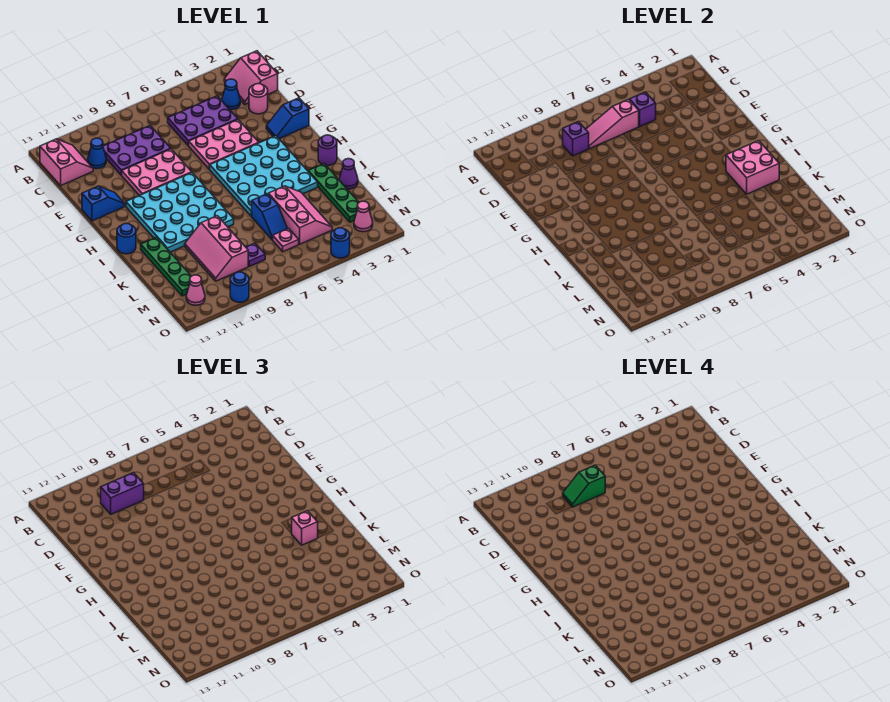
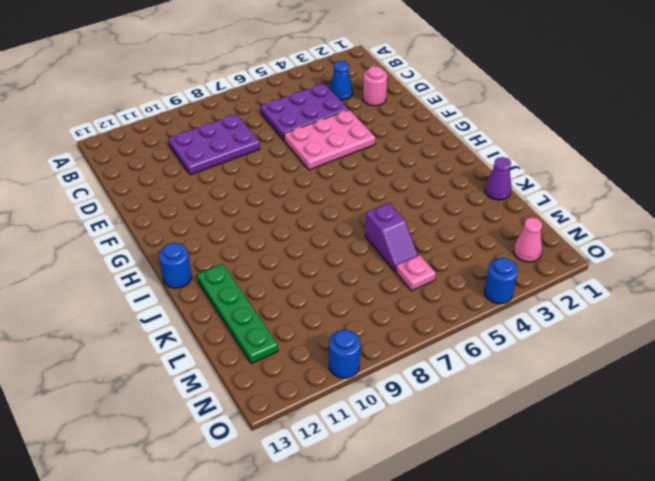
purple 1x2 slope [365,203,418,272] -> blue 1x2 slope [251,194,288,240]
none -> pink 2x2 slope [224,51,278,104]
none -> pink 2x2 slope [40,139,93,185]
none -> blue 1x1 cone [88,138,106,169]
none -> pink 2x3 plate [122,149,192,196]

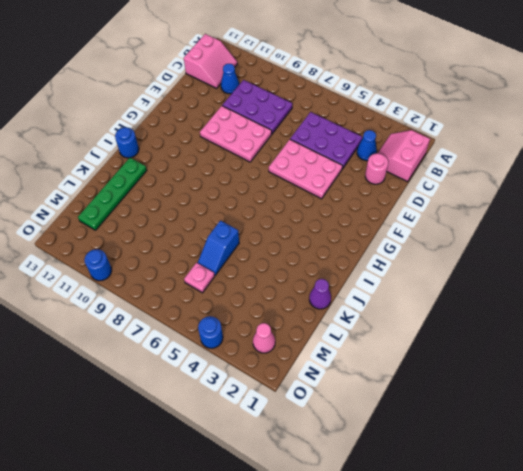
none -> blue 1x2 slope [266,98,309,139]
none -> blue 1x2 slope [82,186,125,221]
none -> cyan 4x4 plate [210,136,318,216]
none -> cyan 4x4 plate [126,173,234,252]

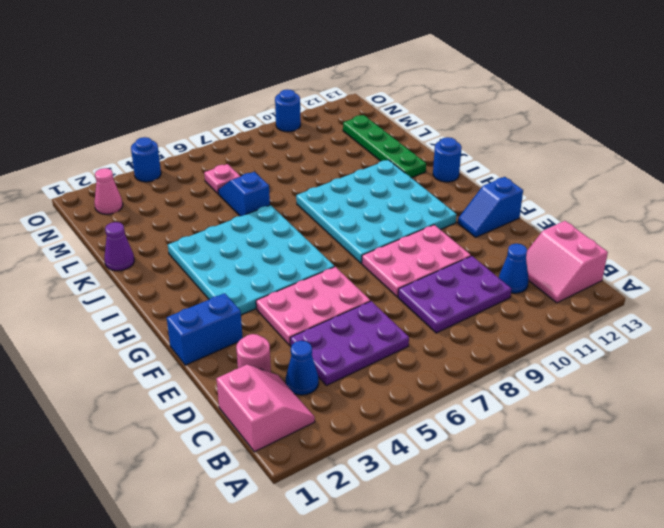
blue 1x2 brick [167,293,243,365] -> blue 1x2 slope [266,98,309,139]
none -> purple 1x1 round brick [318,135,337,165]
none -> green 1x4 plate [308,164,359,222]
none -> pink 2x3 slope [269,186,332,244]
none -> pink 2x3 slope [185,216,248,281]

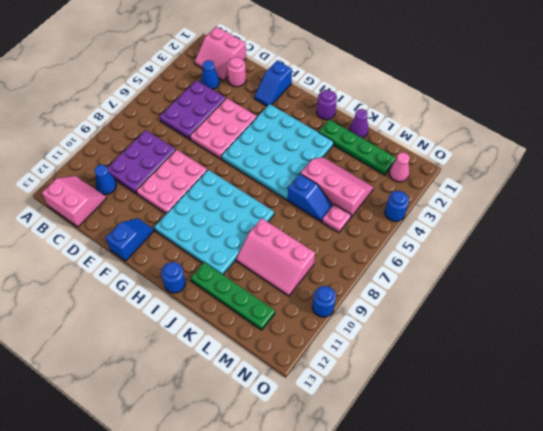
none -> purple 1x1 plate [246,243,265,266]
none -> pink 1x1 cone [186,275,205,305]
none -> purple 1x1 brick [630,92,656,126]
none -> pink 1x3 slope [586,99,639,149]

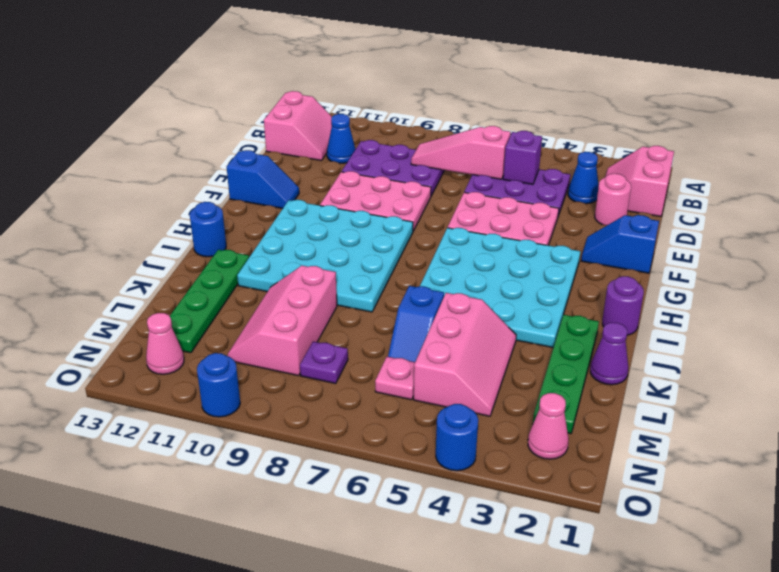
none -> purple 1x1 brick [563,122,589,156]
none -> pink 2x2 brick [726,141,779,194]
none -> purple 1x2 brick [101,473,144,514]
none -> pink 1x1 brick [292,511,318,545]

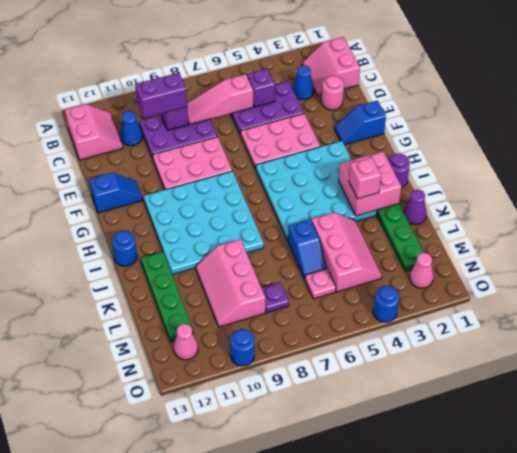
none -> green 1x2 slope [563,465,605,507]

